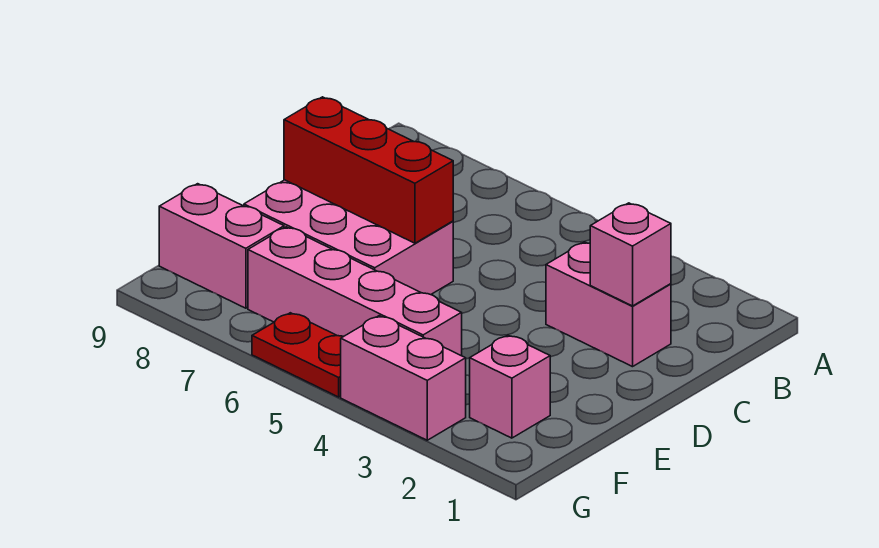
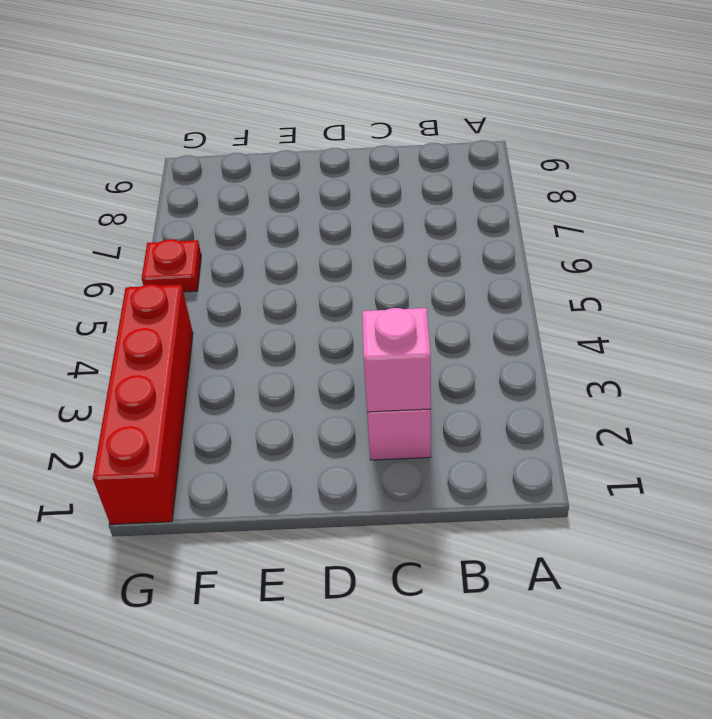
red 1x4 brick [93,284,193,524] -> pink 1x2 brick [341,316,466,440]
red 1x1 plate [142,239,201,292] -> red 1x2 plate [252,313,344,397]
none -> pink 2x3 brick [244,180,453,295]
none -> pink 1x1 brick [470,335,550,438]

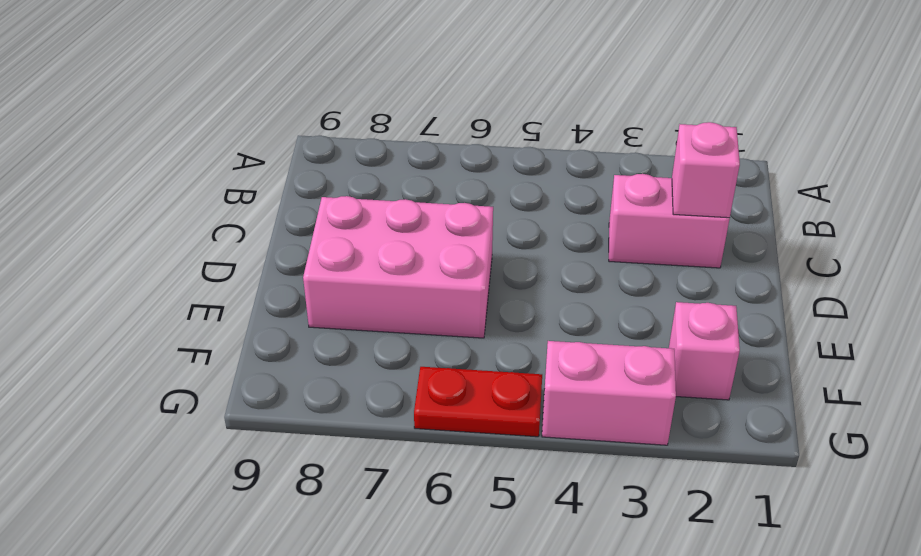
none -> pink 1x4 brick [248,227,462,356]
none -> pink 1x2 brick [159,184,284,308]

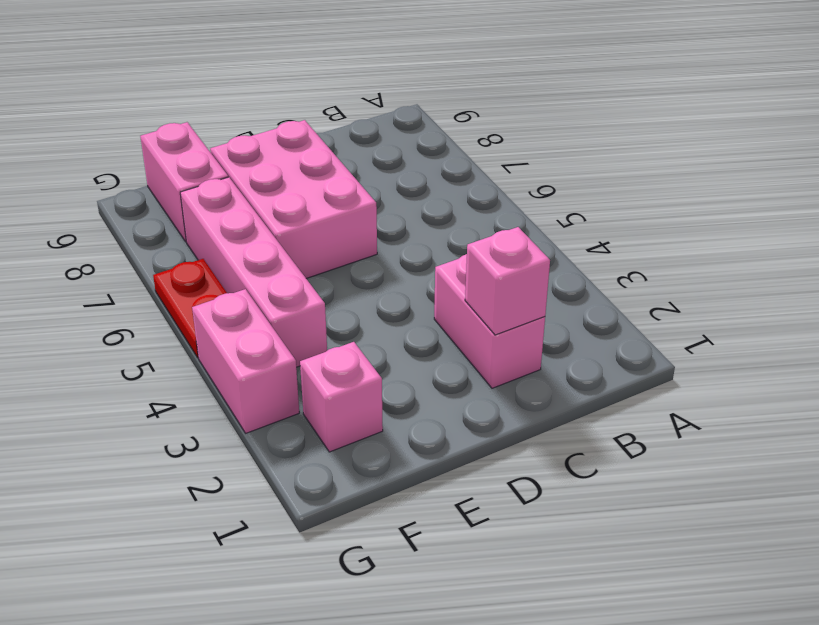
none -> red 1x3 brick [284,97,453,243]

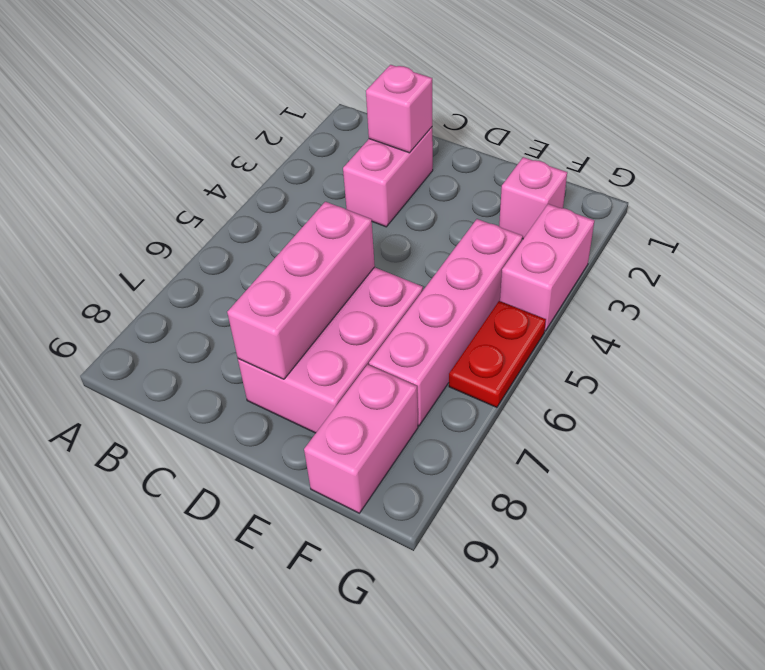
pink 1x3 brick [227,202,375,379] -> red 1x3 brick [284,97,453,243]

